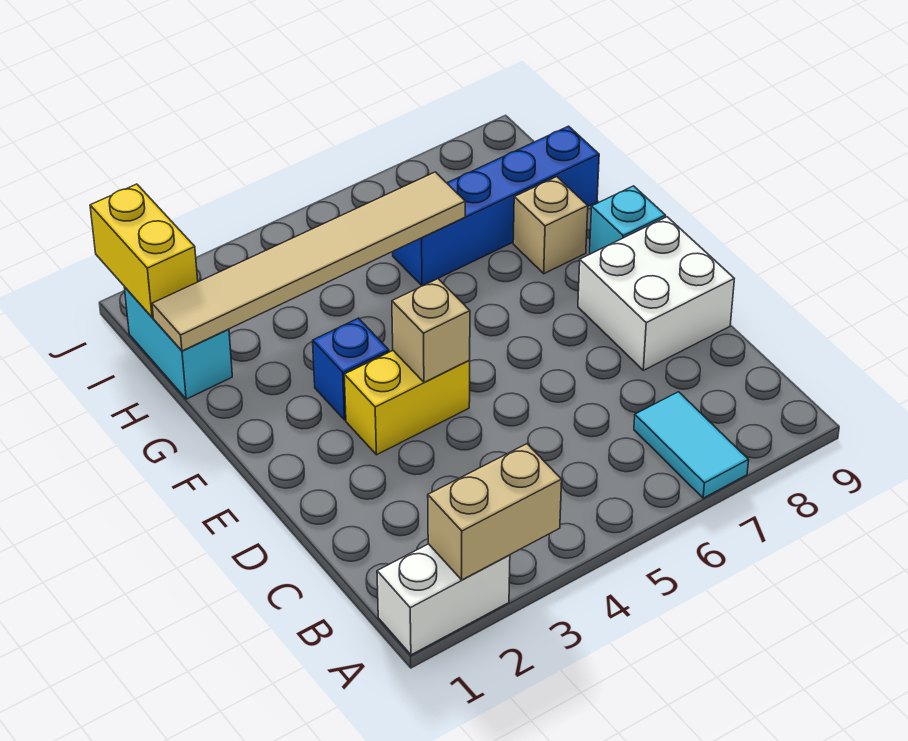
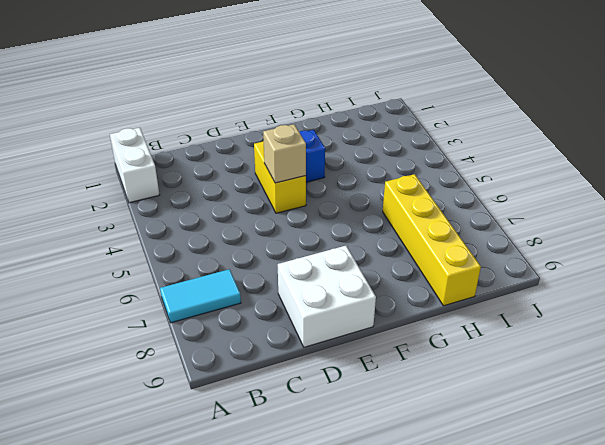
yellow 1x4 brick [383,174,481,306] -> blue 1x4 brick [393,126,599,286]
none -> cyan 1x1 brick [590,186,665,254]
none -> tan 1x1 brick [513,177,588,274]
none -> cyan 1x2 brick [124,287,232,399]

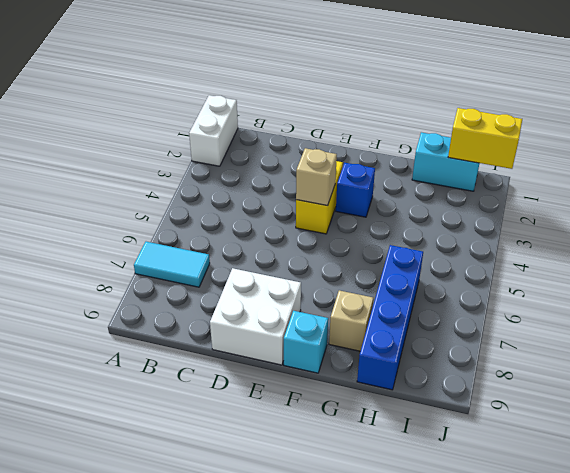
none -> tan 1x2 brick [428,444,562,580]
none -> tan 1x6 tile [152,172,465,351]

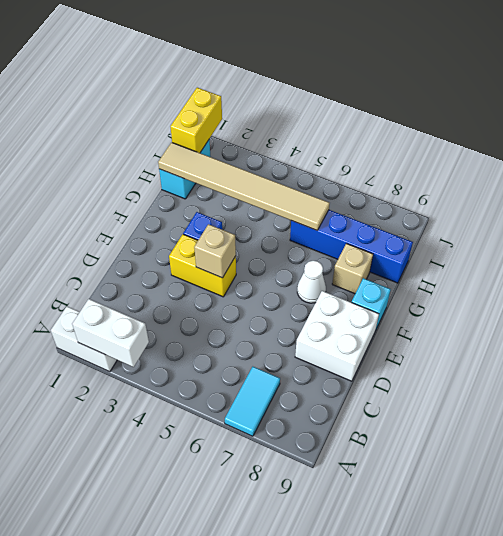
white 1x2 brick [72,299,149,367] -> tan 1x2 brick [428,444,562,580]
white 1x1 cone [297,261,326,303] -> none

